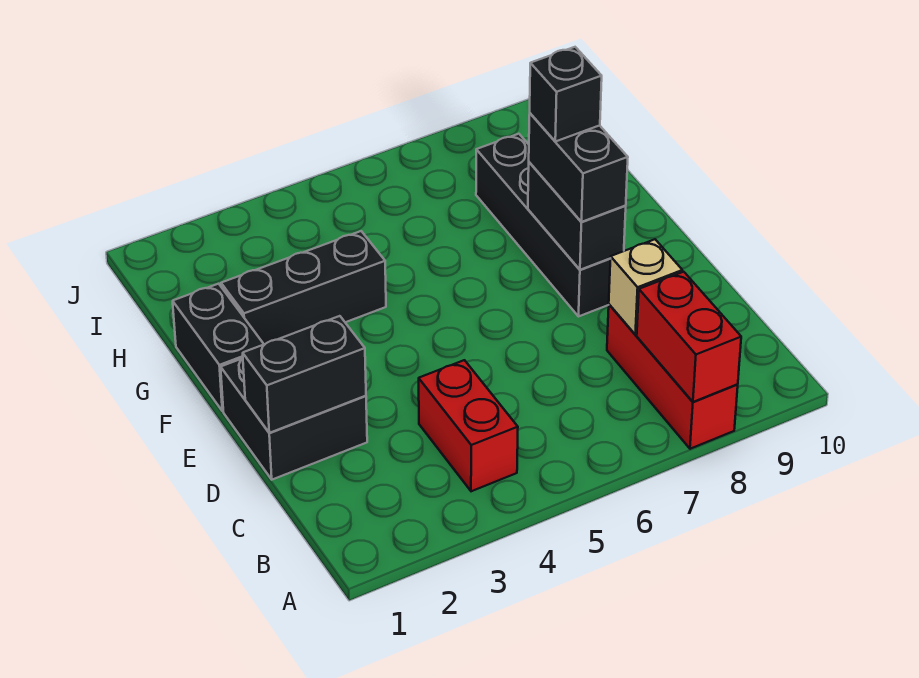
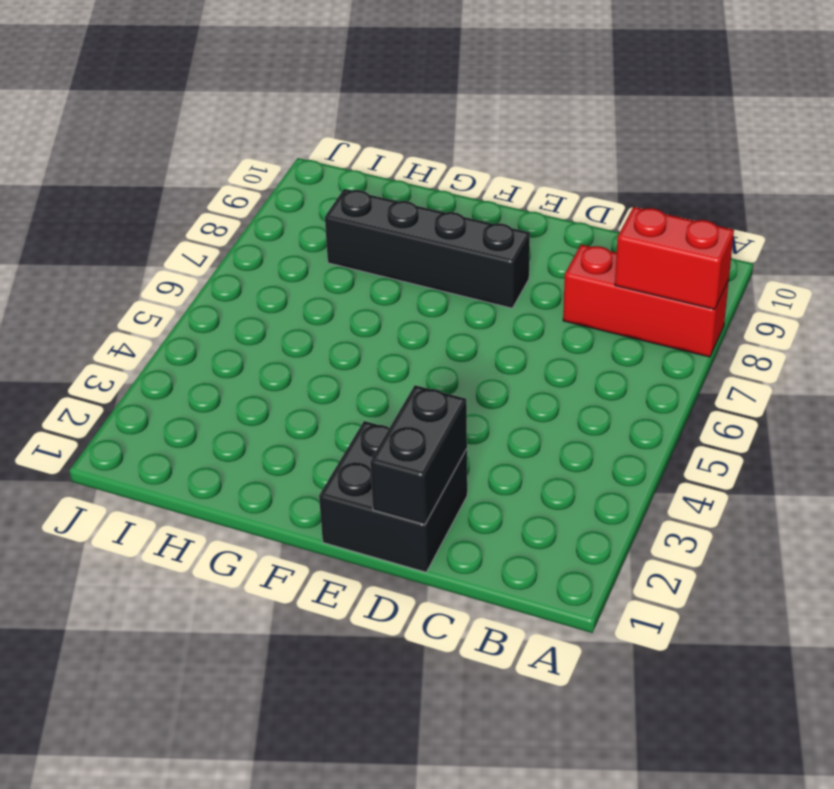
none -> red 1x2 brick [419,360,518,491]
none -> black 1x2 brick [173,284,264,411]
none -> black 1x3 brick [221,231,386,344]

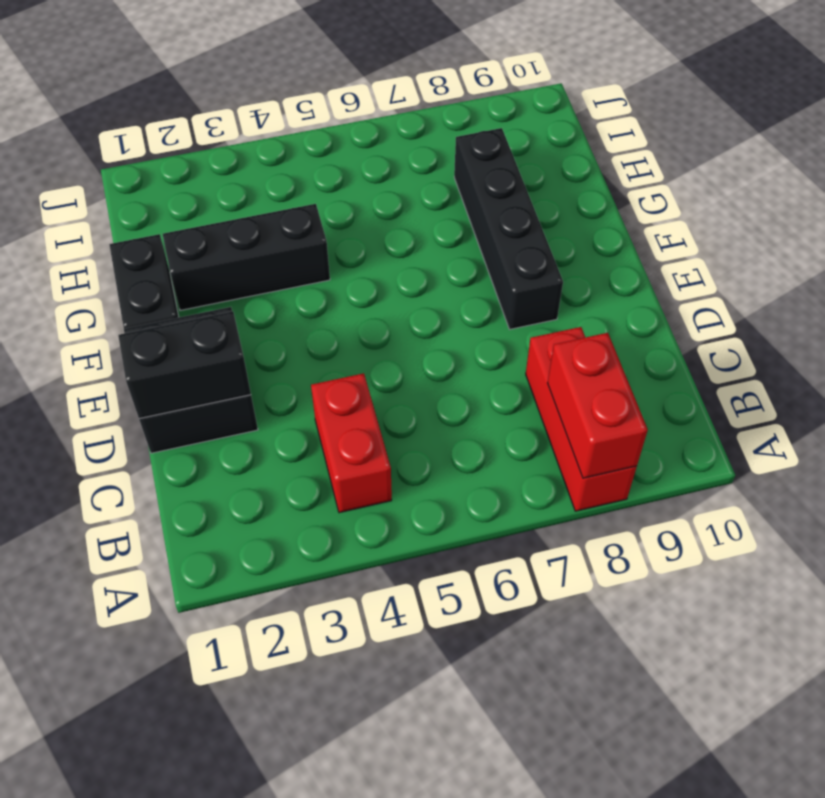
none -> tan 1x1 brick [609,239,682,335]
none -> black 1x2 brick [528,162,626,270]
none -> black 1x2 brick [529,113,628,222]

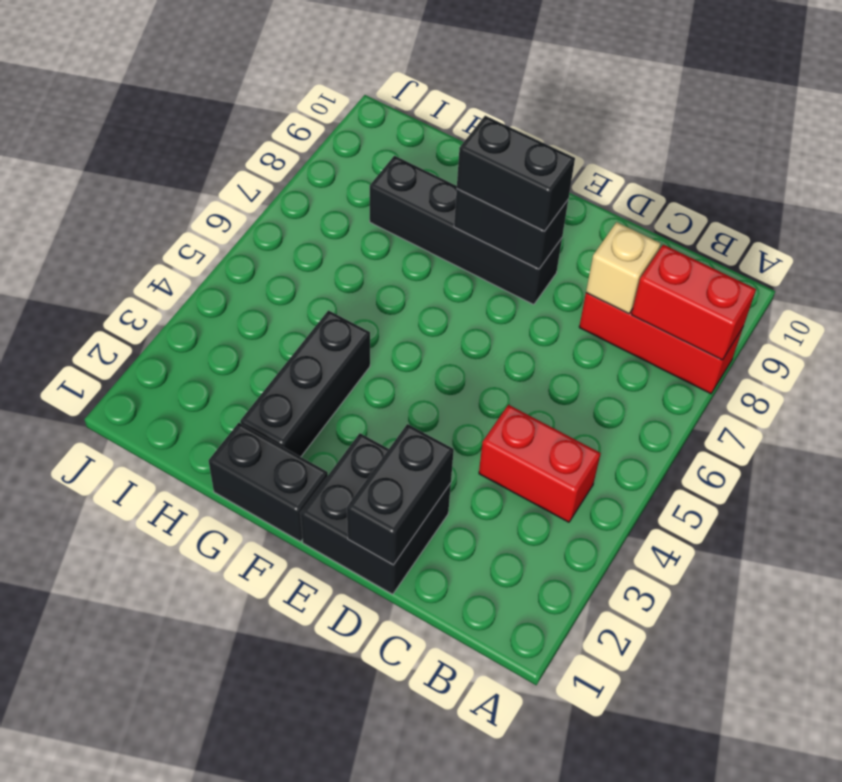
none -> black 1x1 brick [530,47,602,142]

